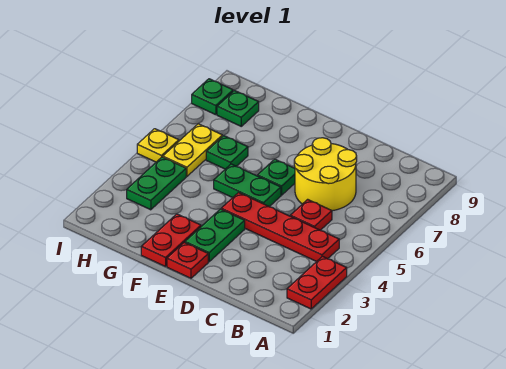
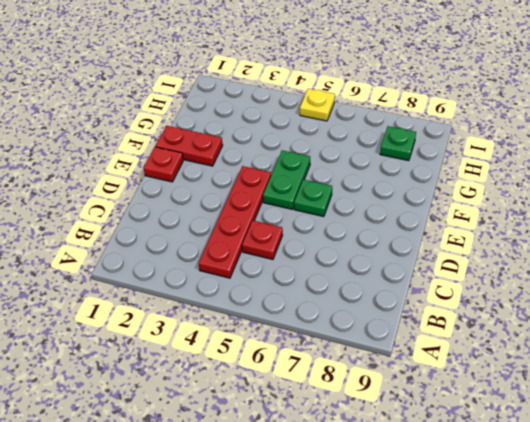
none -> red 1x2 plate [287,256,347,309]
none -> yellow 2x2 round brick [294,138,357,211]
none -> green 1x2 plate [185,209,245,262]

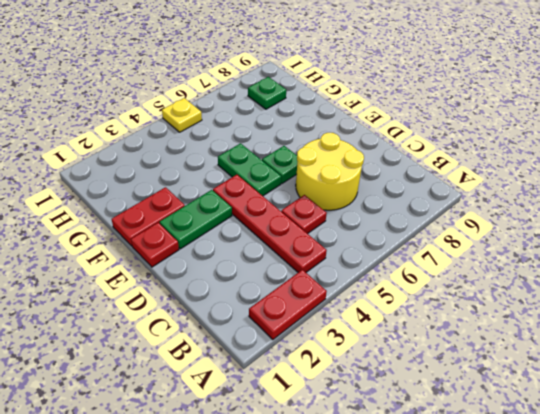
none -> green 1x1 plate [206,136,248,169]
none -> green 1x2 plate [127,157,186,210]
none -> yellow 1x2 plate [163,124,222,176]

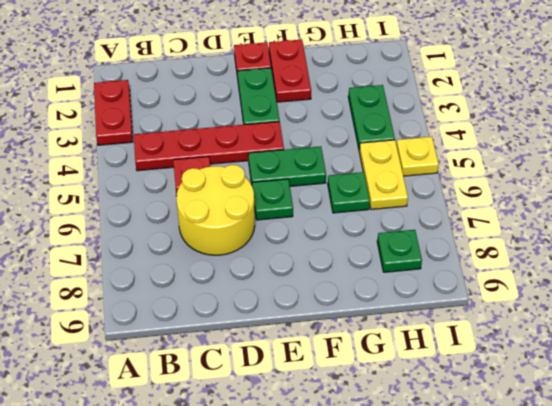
none -> green 1x1 plate [192,79,233,115]

